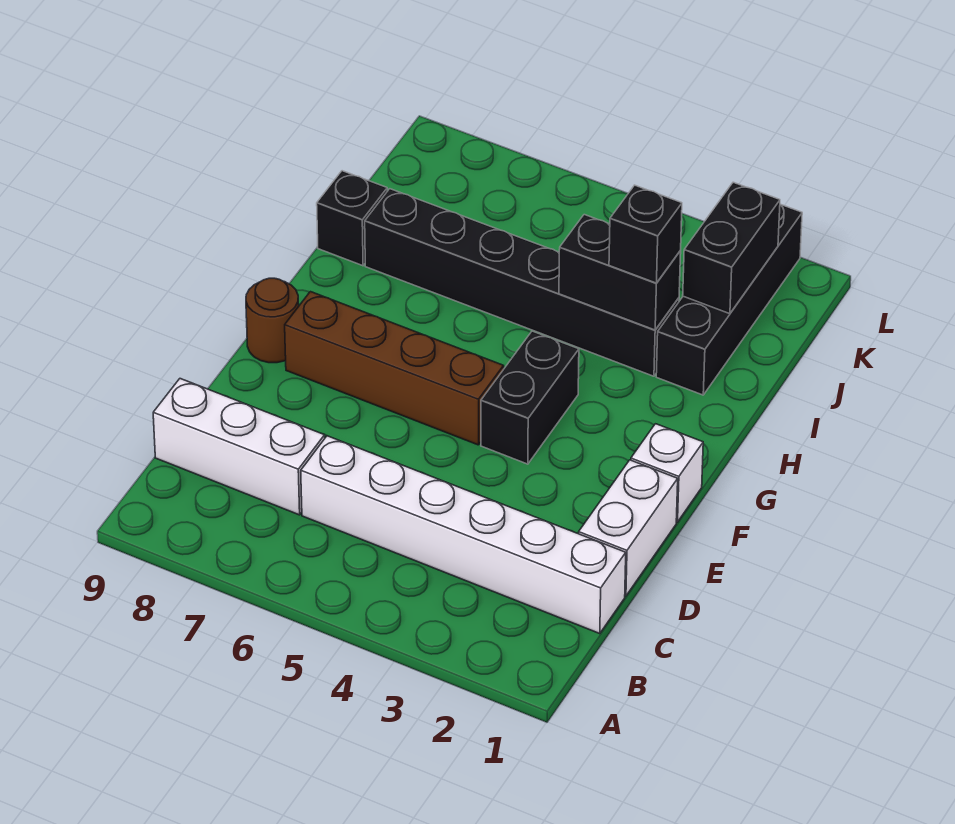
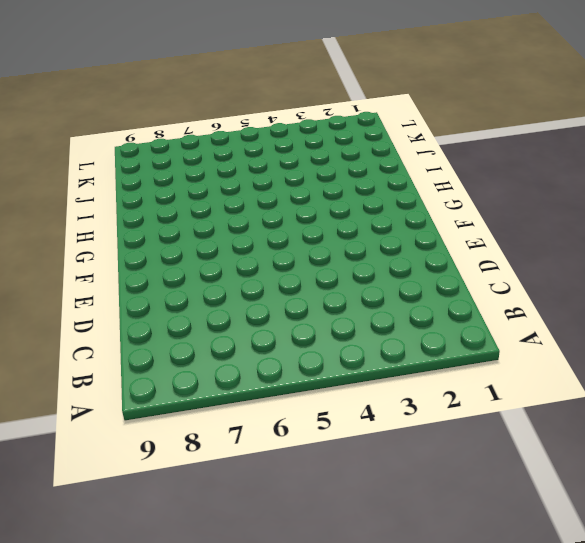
none -> white 1x6 brick [301,436,626,634]
none -> white 1x3 brick [153,379,325,515]
none -> white 1x2 brick [579,460,678,596]

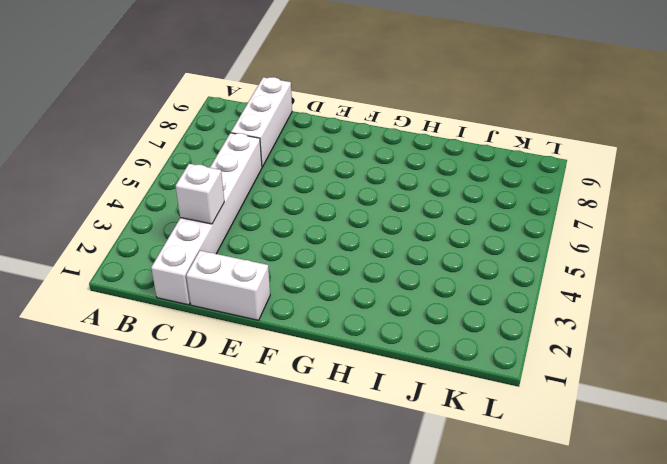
white 1x1 brick [176,164,224,224] -> white 1x1 brick moved to [631,424,703,522]
none -> black 1x2 brick [481,331,579,464]
none -> brown 1x4 brick [285,292,504,445]
none -> brown 1x1 round brick [246,278,299,363]

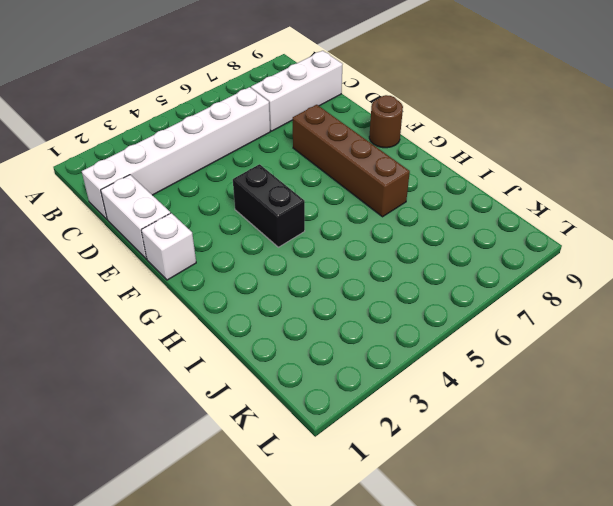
brown 1x4 brick [293,105,410,217] -> brown 1x4 brick turned to [285,292,504,445]
none -> black 1x4 brick [656,204,802,395]
none -> black 1x6 brick [365,189,679,376]
none -> black 1x1 brick [317,171,387,266]

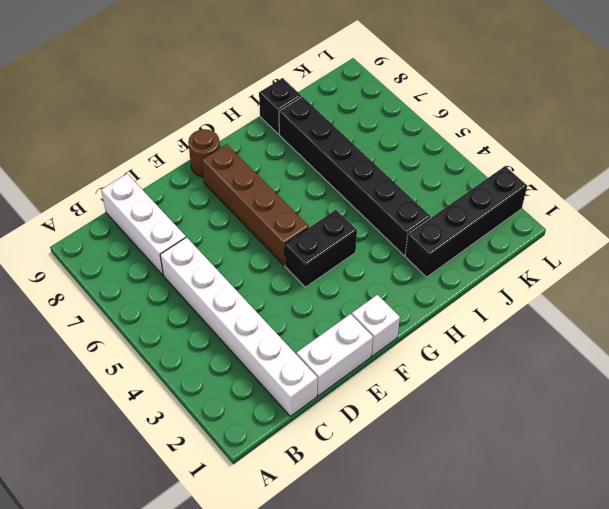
none -> black 1x2 brick [559,215,681,330]
none -> black 1x2 brick [683,182,780,314]
none -> black 1x1 brick [609,185,682,283]

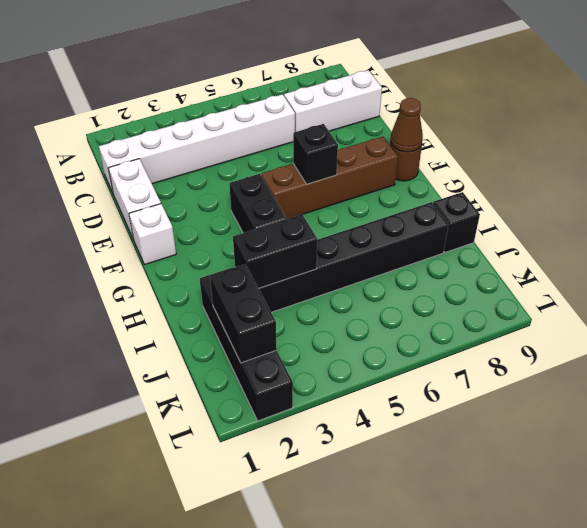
black 1x1 brick [293,124,338,184] -> black 1x1 brick moved to [609,185,682,283]
brown 1x1 cone [390,98,423,152] -> none

